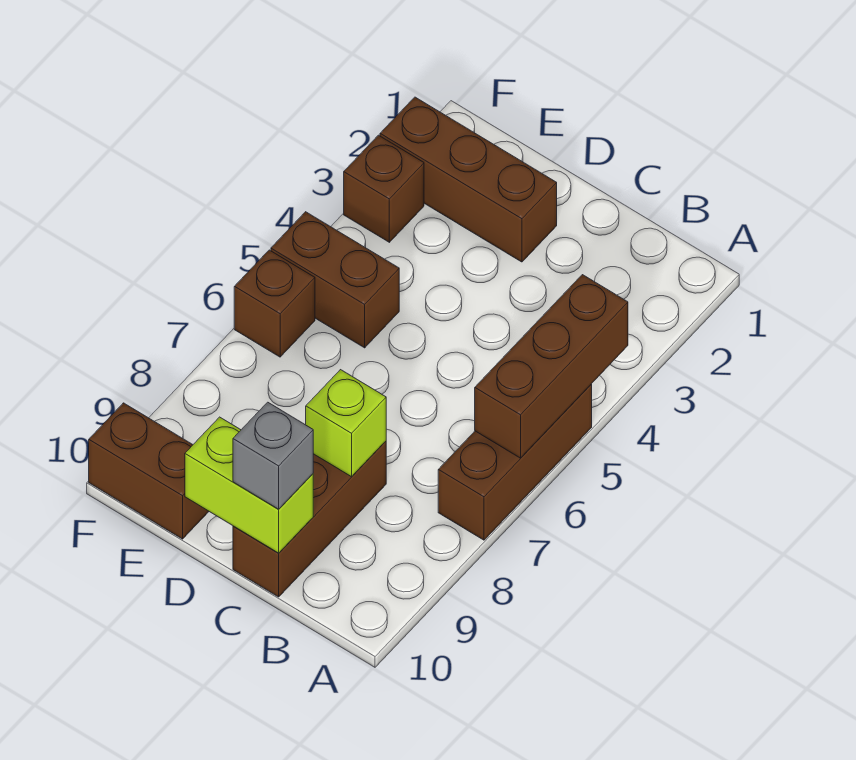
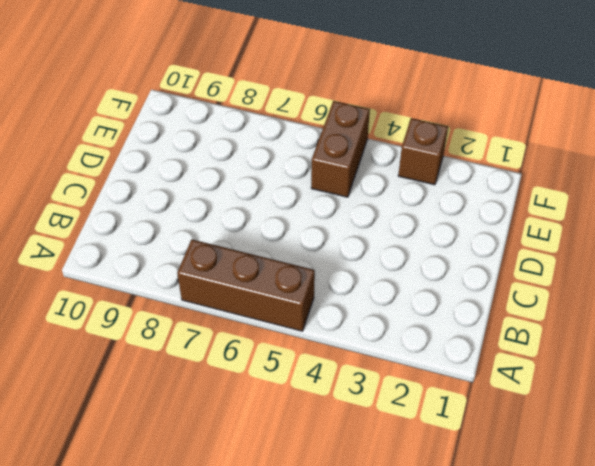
none -> brown 1x3 brick [233,441,386,597]
none -> brown 1x3 brick [380,97,557,262]

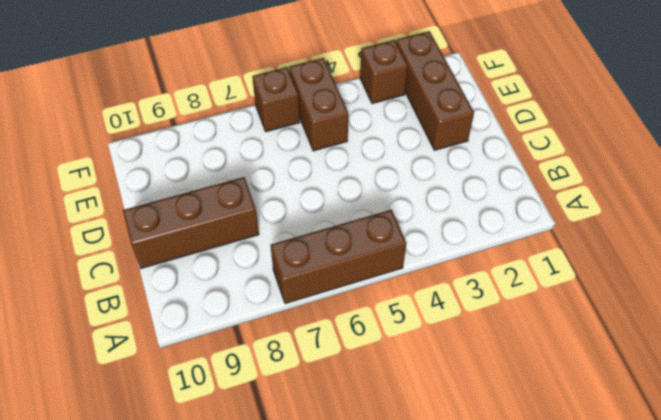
none -> brown 1x2 brick [89,403,209,539]
none -> brown 1x3 brick [475,275,628,458]

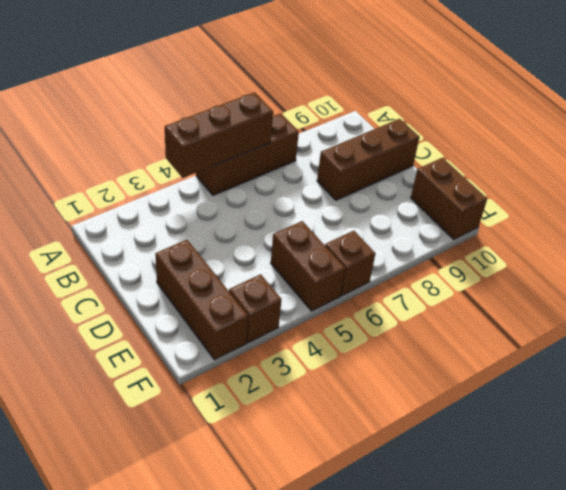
none -> lime 1x1 brick [306,370,386,477]
none -> lime 1x2 brick [185,417,313,553]

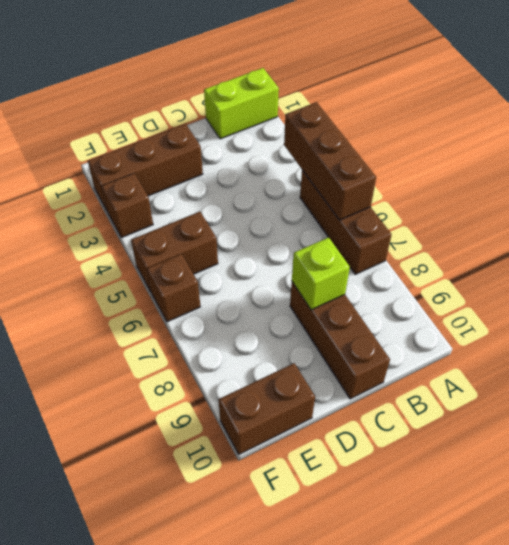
lime 1x2 brick [204,68,279,139] -> lime 1x2 brick moved to [185,417,313,553]
none -> grey 1x1 brick [233,402,313,509]

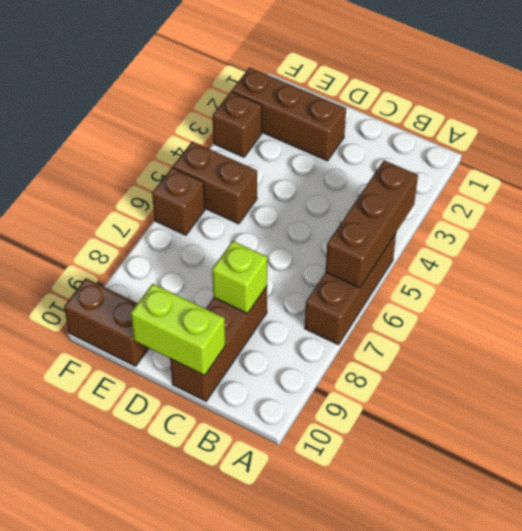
none -> grey 1x1 brick [233,402,313,509]

